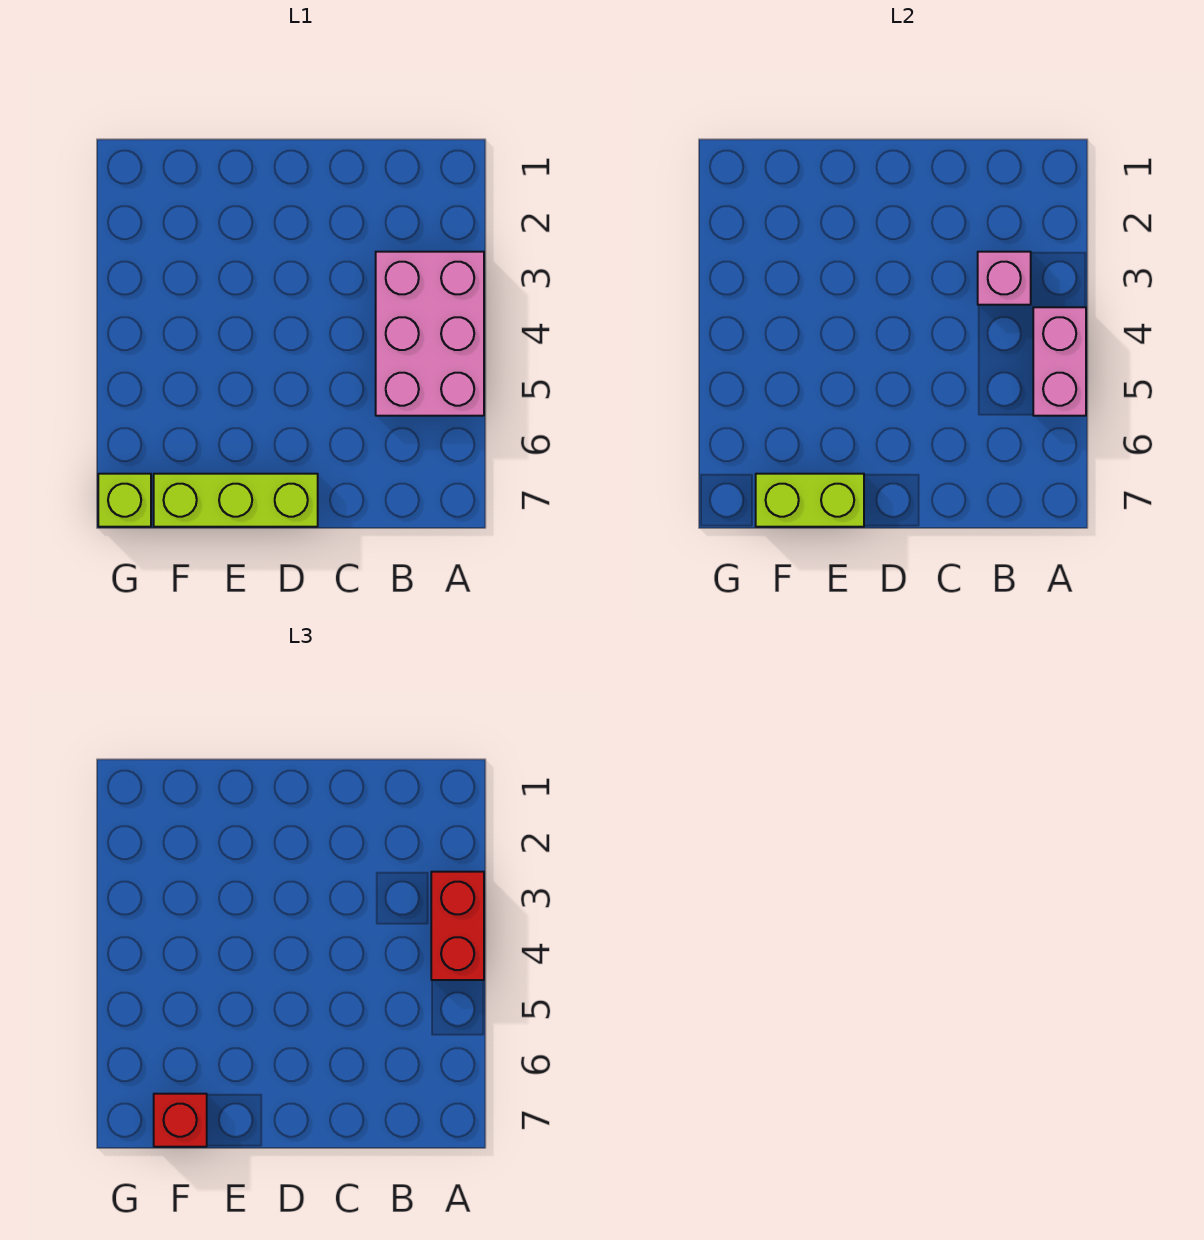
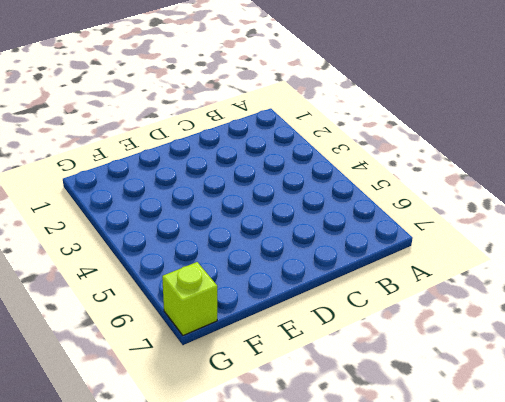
none -> pink 2x3 brick [376,252,484,416]
none -> lime 1x3 brick [154,474,318,527]

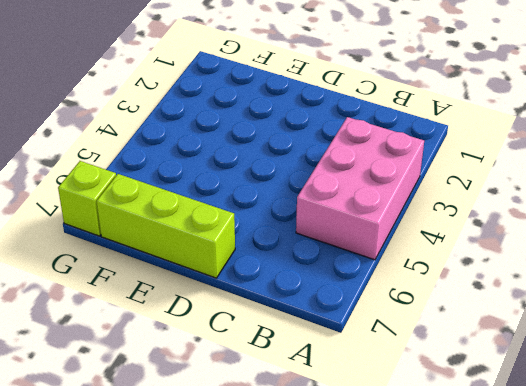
none -> pink 1x2 brick [1033,307,1086,416]
none -> pink 1x1 brick [978,252,1031,305]

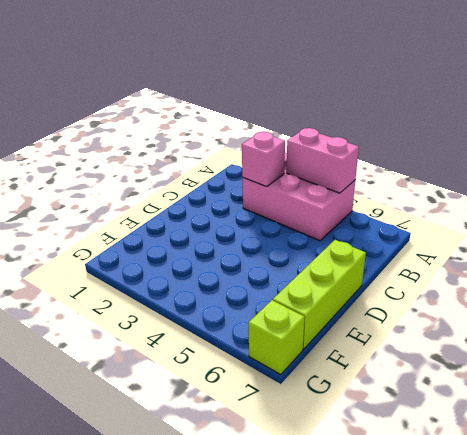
none -> lime 1x2 brick [756,474,864,527]
none -> red 1x2 brick [431,872,484,980]

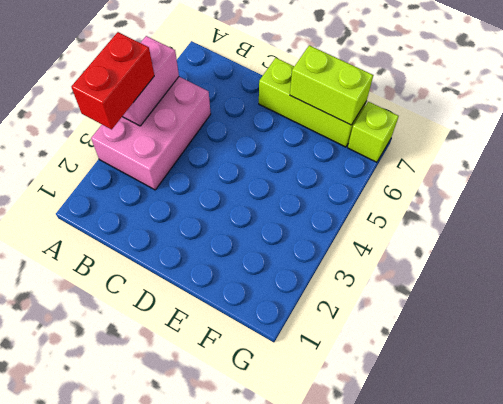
none -> pink 1x1 brick [978,252,1031,305]
none -> red 1x1 brick [154,1094,207,1147]

